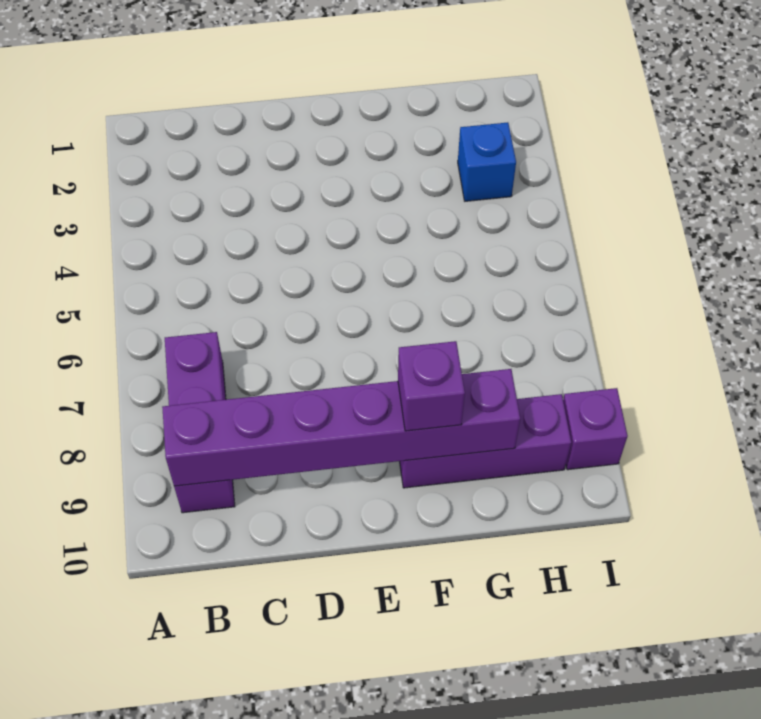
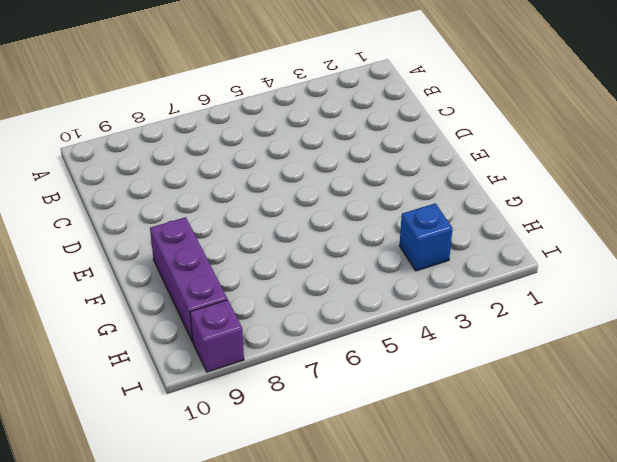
none -> purple 1x3 brick [165,332,235,513]
none -> purple 1x6 brick [162,369,520,486]

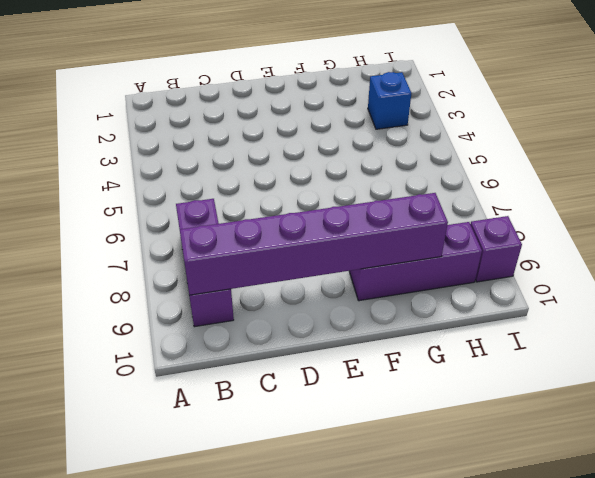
none -> purple 1x1 brick [398,341,465,431]

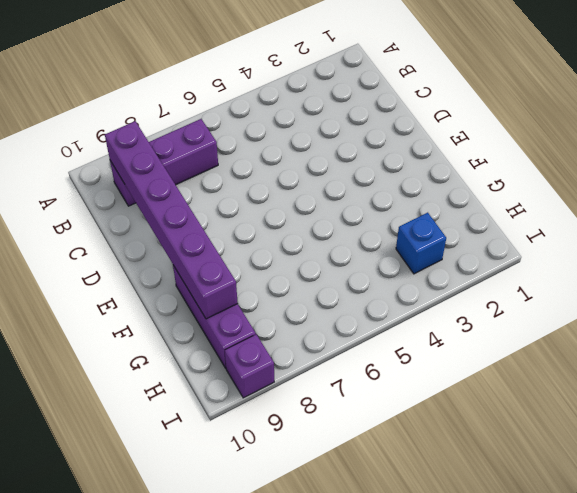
none -> purple 1x1 brick [398,341,465,431]

